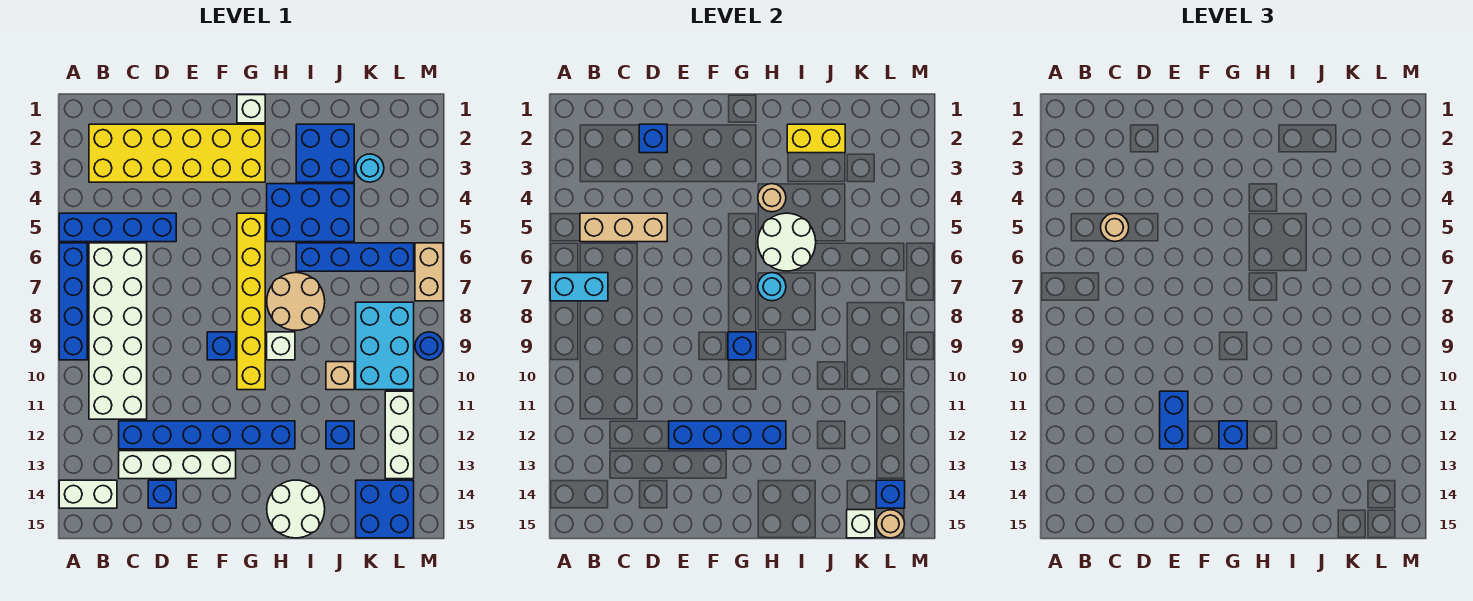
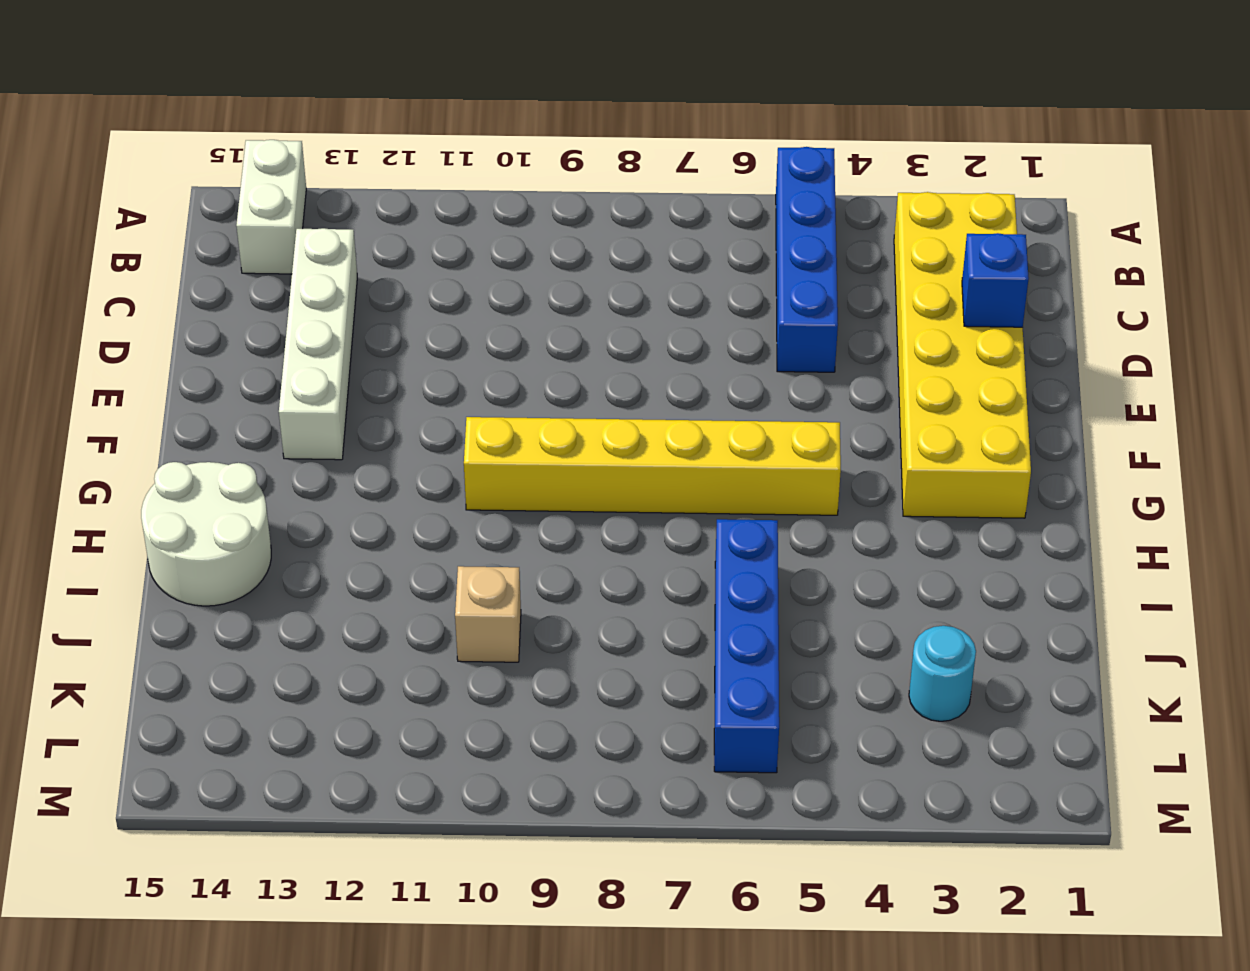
none -> blue 1x4 brick [59,243,87,360]
none -> white 2x6 brick [89,243,147,419]
none -> blue 1x6 brick [119,421,295,449]
none -> blue 1x1 brick [148,480,176,508]

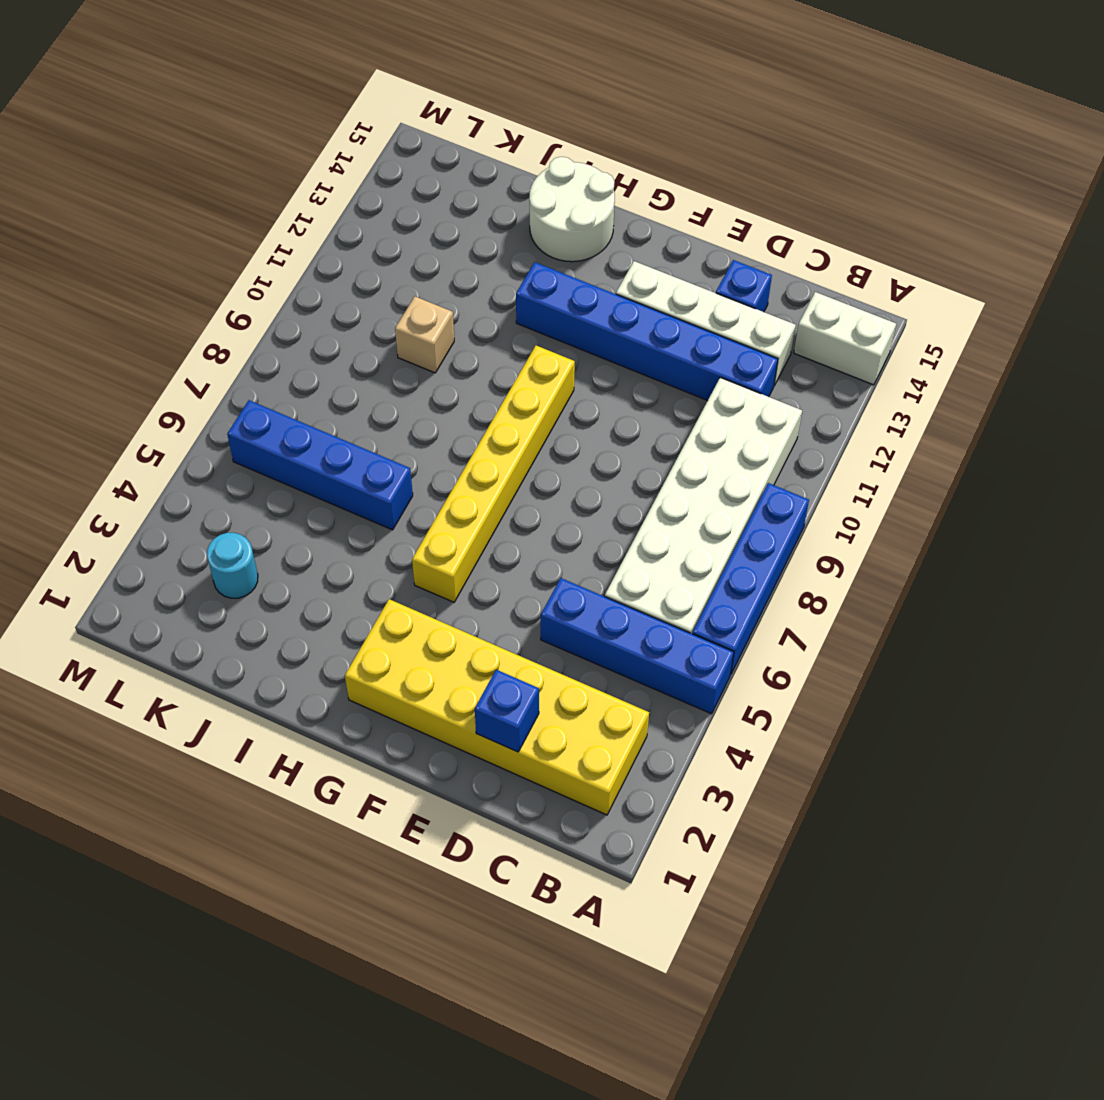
none -> blue 1x1 brick [207,332,236,360]
none -> white 1x1 brick [237,95,265,123]
none -> blue 2x3 brick [267,184,354,242]
none -> tan 2x2 round brick [267,273,325,330]

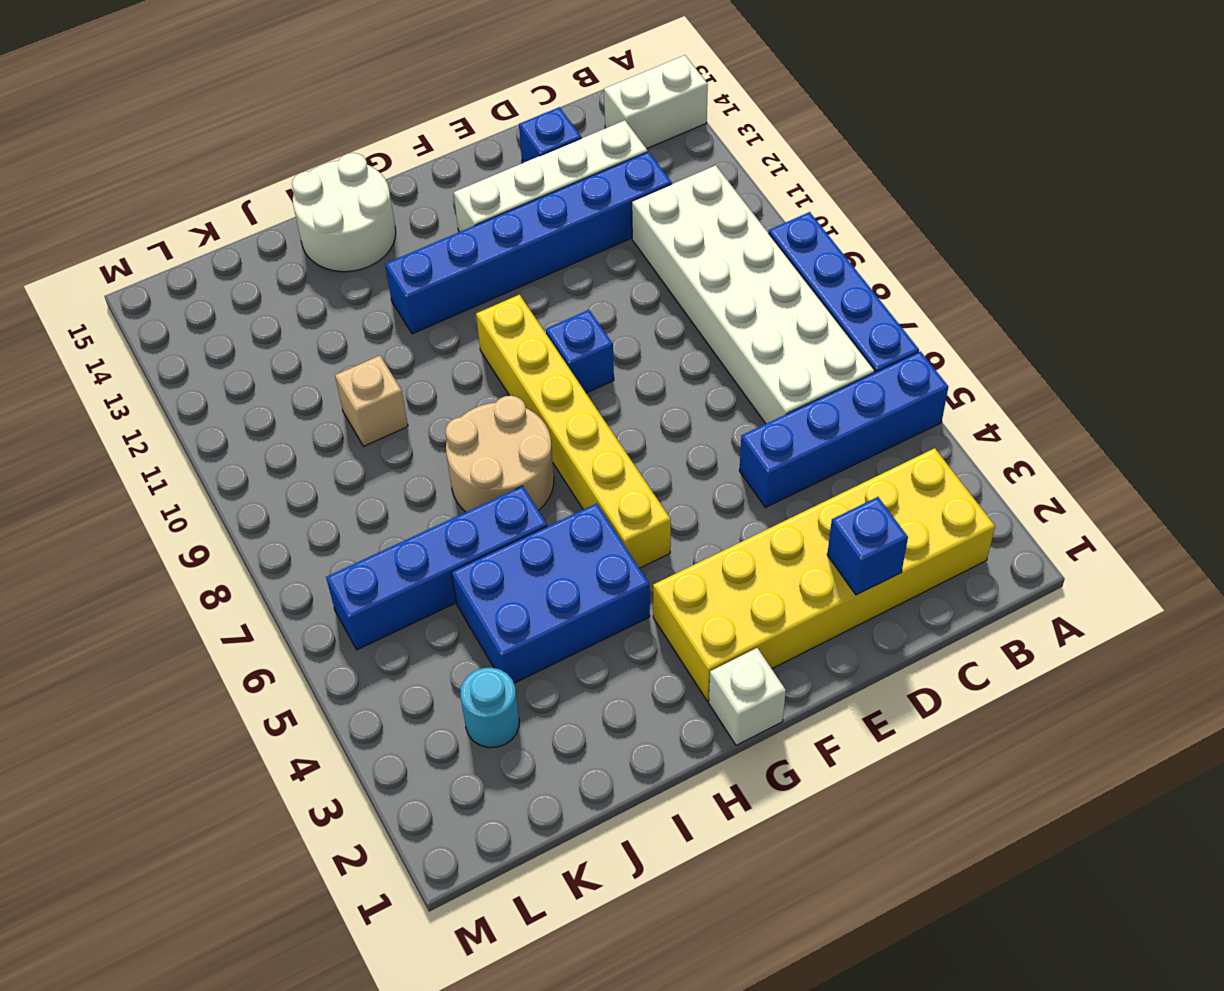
none -> white 1x1 brick [267,332,295,360]
none -> blue 2x2 brick [296,124,354,182]
none -> blue 1x1 brick [326,421,354,449]
none -> cyan 2x3 brick [356,302,414,390]

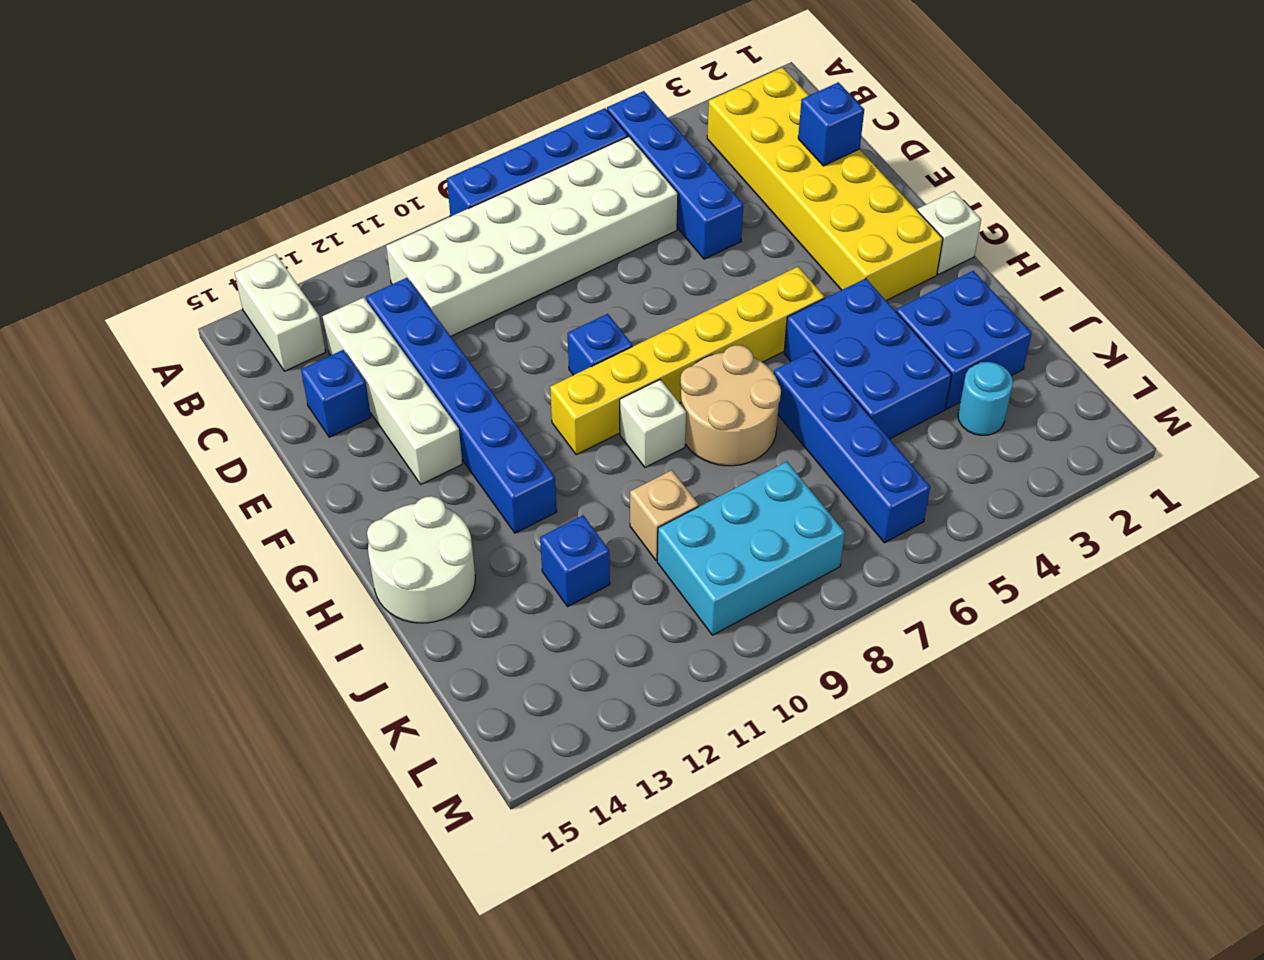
none -> blue 2x2 brick [356,480,414,538]
none -> white 1x3 brick [385,391,414,479]
none -> tan 1x2 brick [415,243,443,301]
none -> blue 1x1 round brick [415,332,443,360]

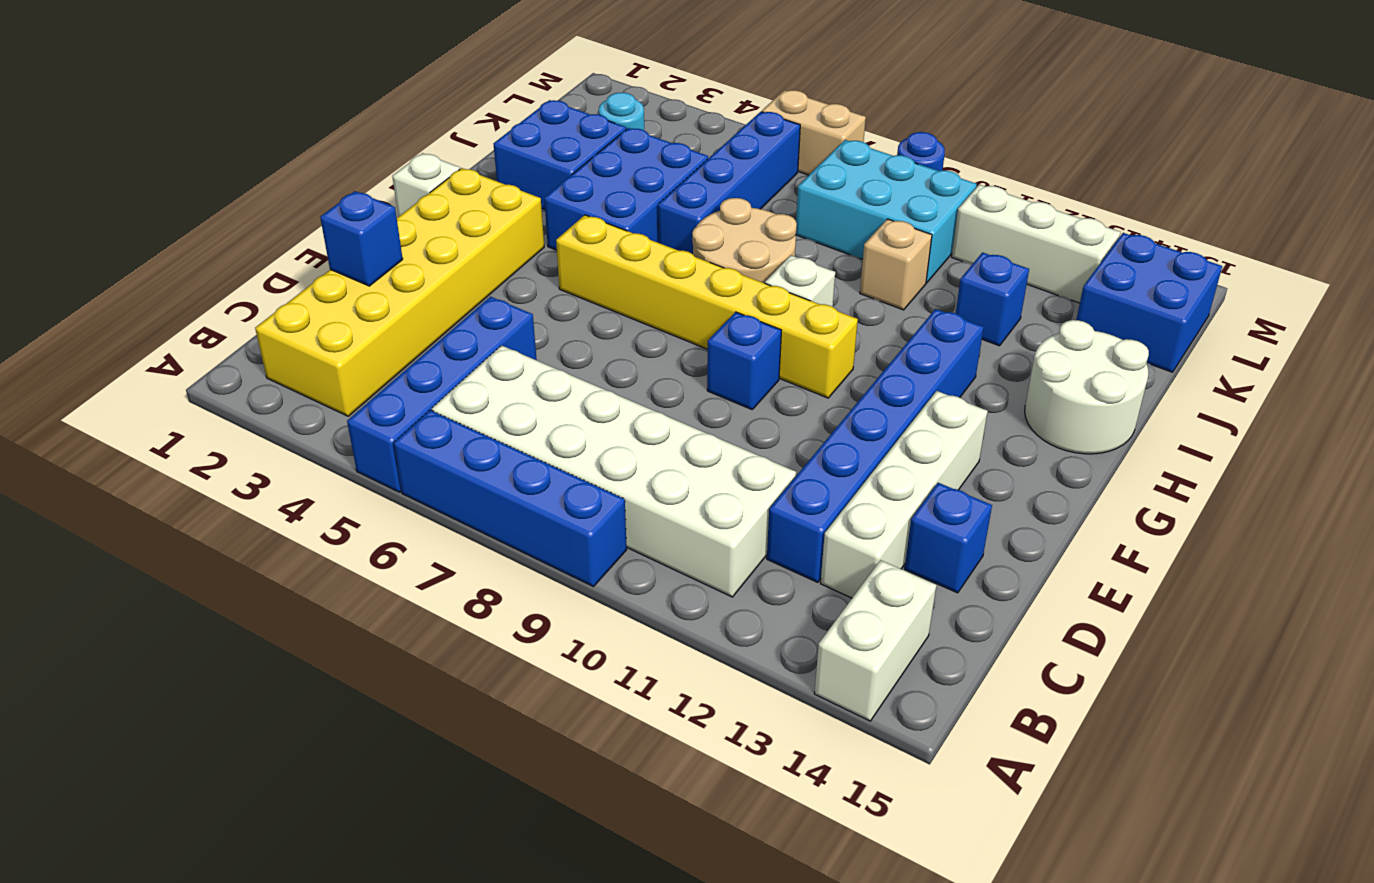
none -> cyan 1x2 brick [550,273,608,301]
none -> tan 1x3 brick [580,213,667,242]
none -> blue 1x4 brick [669,421,786,449]
none -> blue 1x1 brick [728,332,756,360]

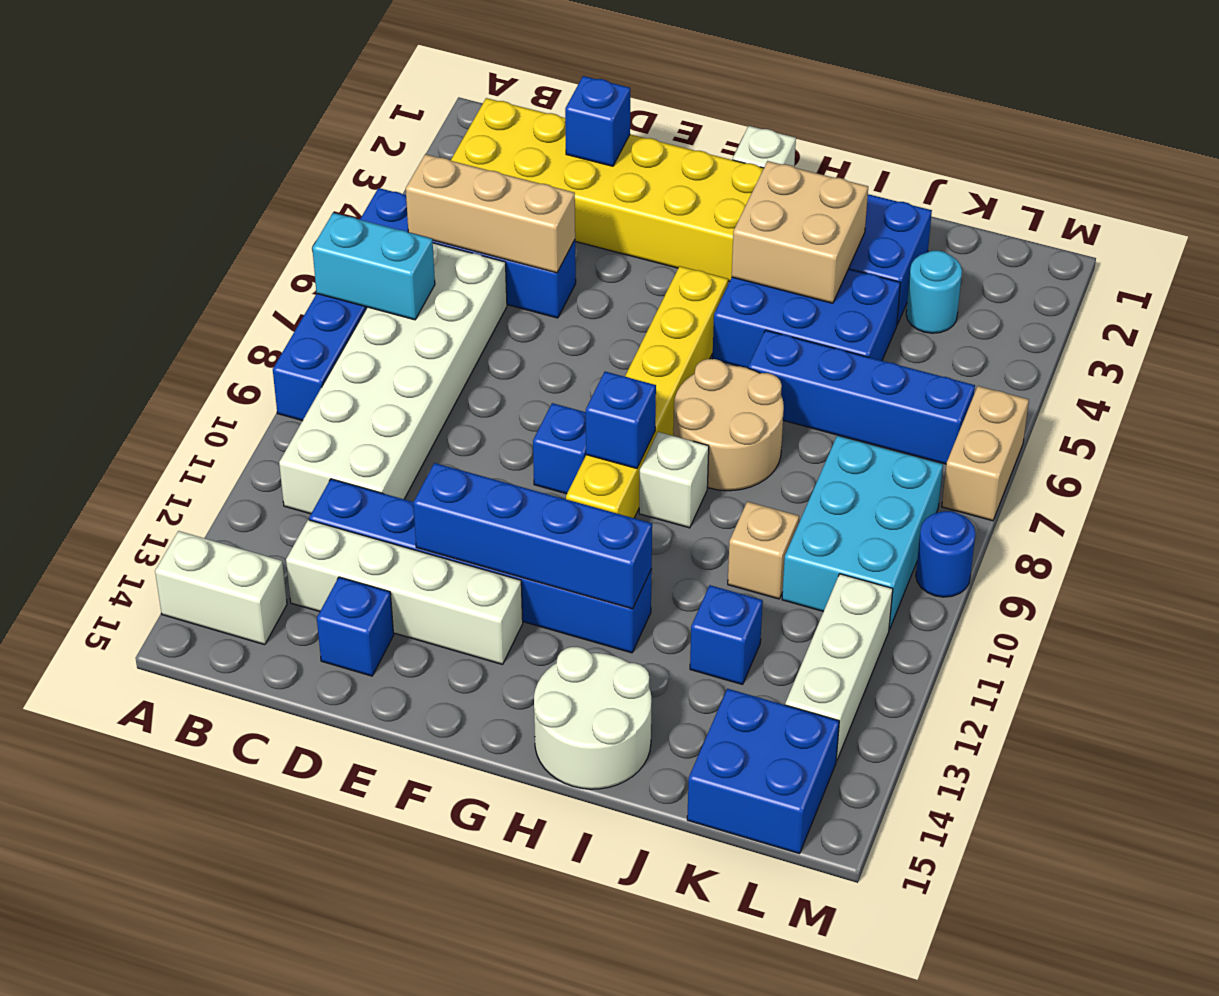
tan 2x2 brick [732,161,868,303] -> tan 1x1 round brick [758,184,786,212]
none -> white 2x2 round brick [758,213,816,271]
none -> cyan 1x1 round brick [758,273,786,301]
none -> yellow 1x2 brick [787,124,845,153]
none -> white 1x1 brick [847,510,875,538]

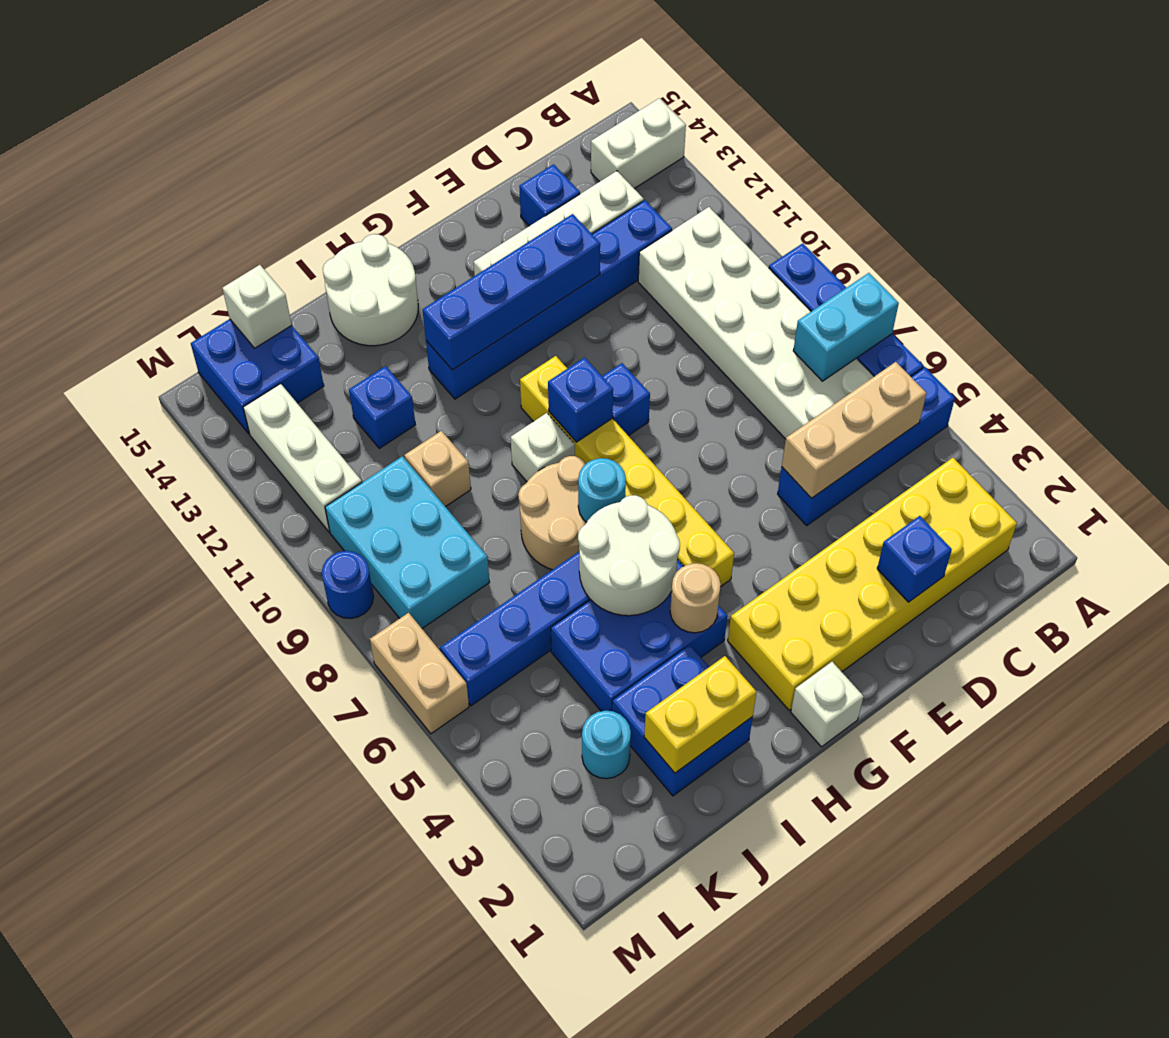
none -> blue 1x1 brick [876,480,905,508]
none -> tan 1x1 round brick [876,510,905,538]
none -> tan 1x1 round brick [1101,213,1129,242]
none -> blue 1x2 brick [1160,391,1188,449]

